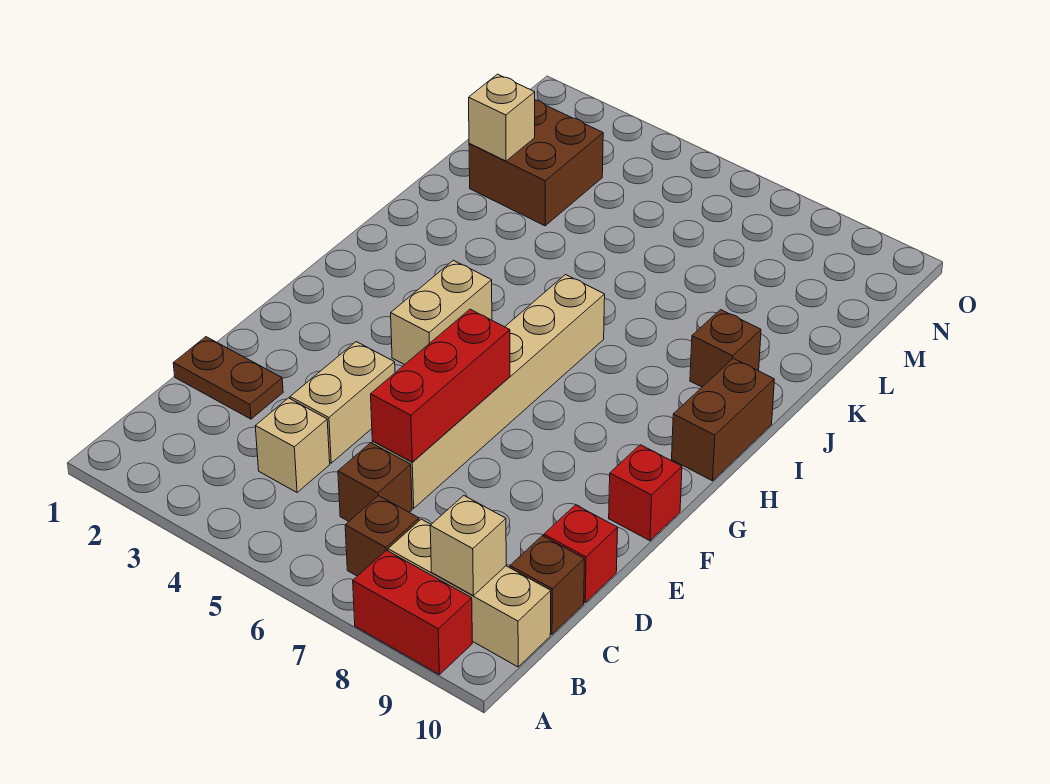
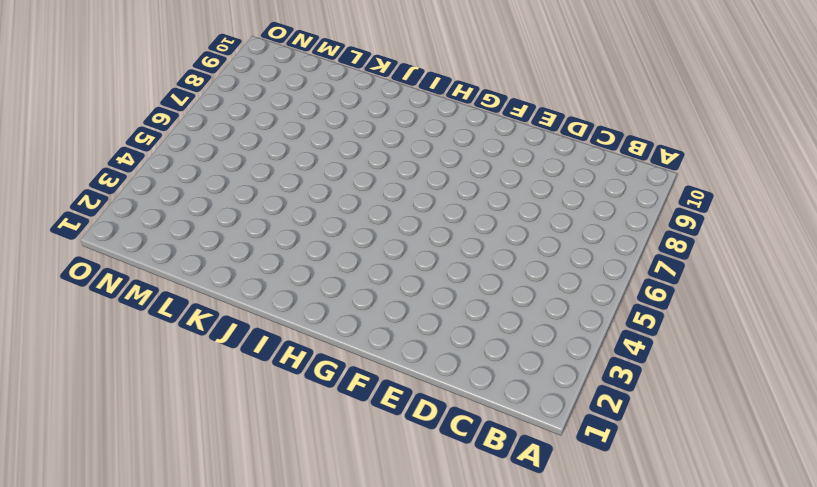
none -> red 1x2 brick [353,550,472,674]
none -> brown 1x1 brick [345,496,419,576]
none -> tan 1x3 brick [388,519,551,667]

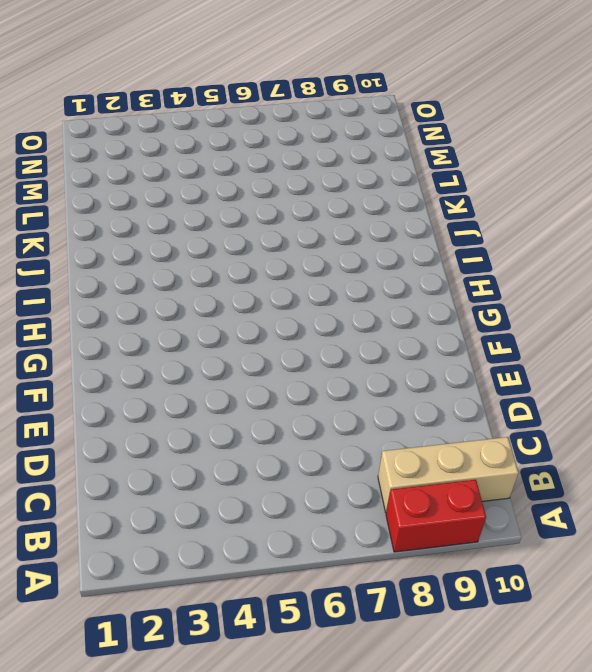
none -> brown 1x1 brick [345,496,419,576]
none -> tan 1x1 brick [255,398,330,493]
none -> brown 1x1 brick [338,443,412,521]

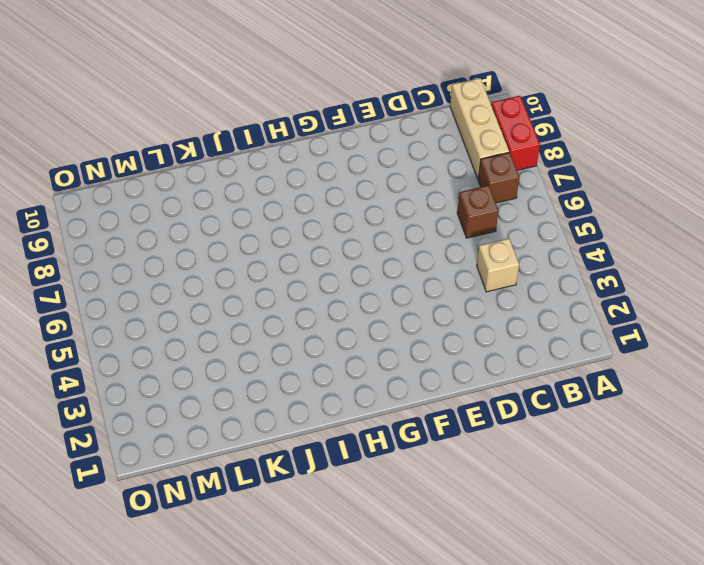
none -> brown 1x1 brick [510,536,584,634]
none -> brown 1x2 plate [173,337,283,419]
none -> tan 1x2 brick [290,342,395,463]

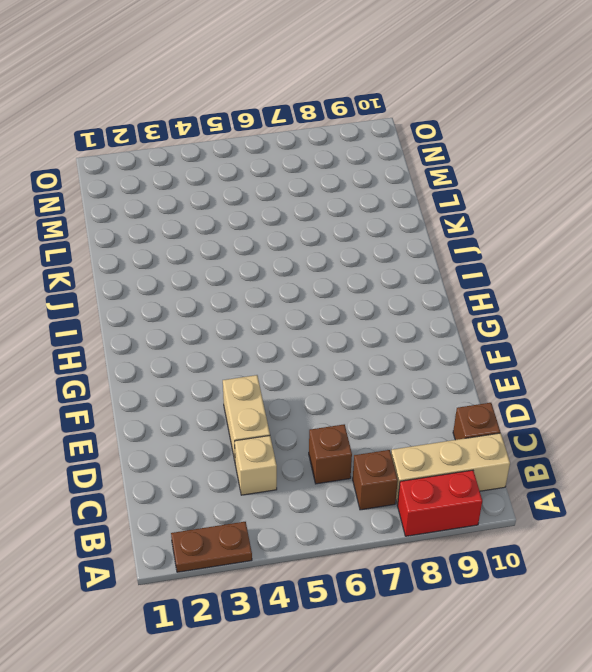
brown 1x2 plate [171,522,252,572] -> brown 1x2 plate moved to [173,337,283,419]
none -> tan 1x6 brick [372,275,605,508]
none -> red 1x1 brick [544,505,618,602]
none -> red 1x1 brick [609,445,682,541]

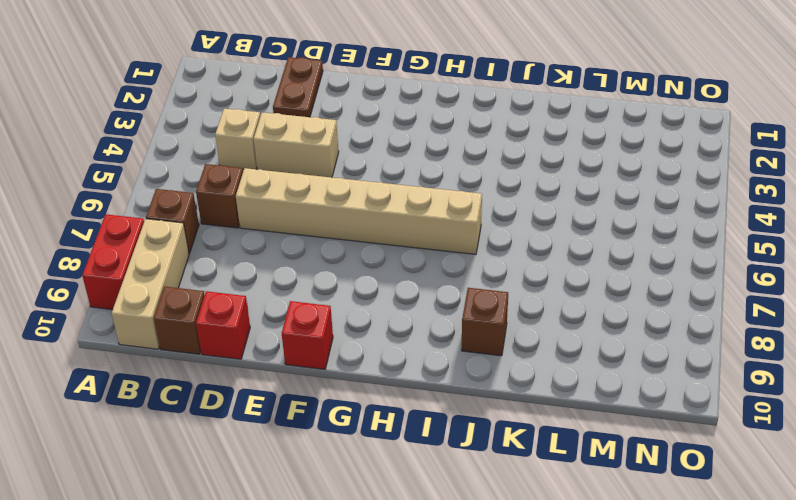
none -> tan 1x2 brick [391,260,492,365]
none -> brown 1x2 brick [672,358,774,481]
none -> brown 2x2 brick [469,100,603,226]

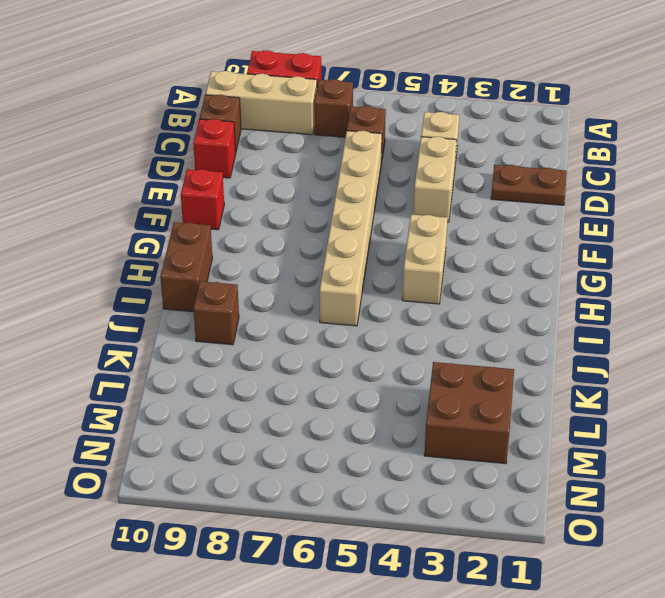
none -> tan 1x1 brick [430,496,506,596]
none -> red 1x3 brick [371,309,510,462]
none -> tan 1x1 brick [469,74,535,161]

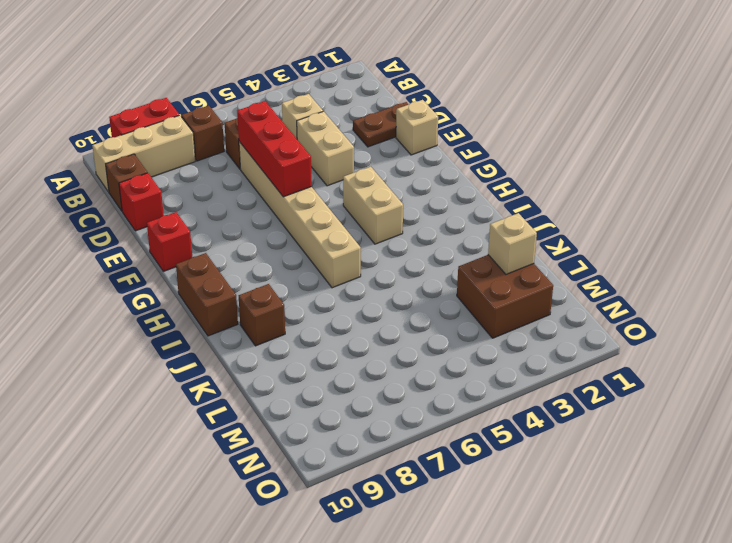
tan 1x1 brick [396,100,438,155] -> tan 1x1 brick moved to [430,496,506,596]

